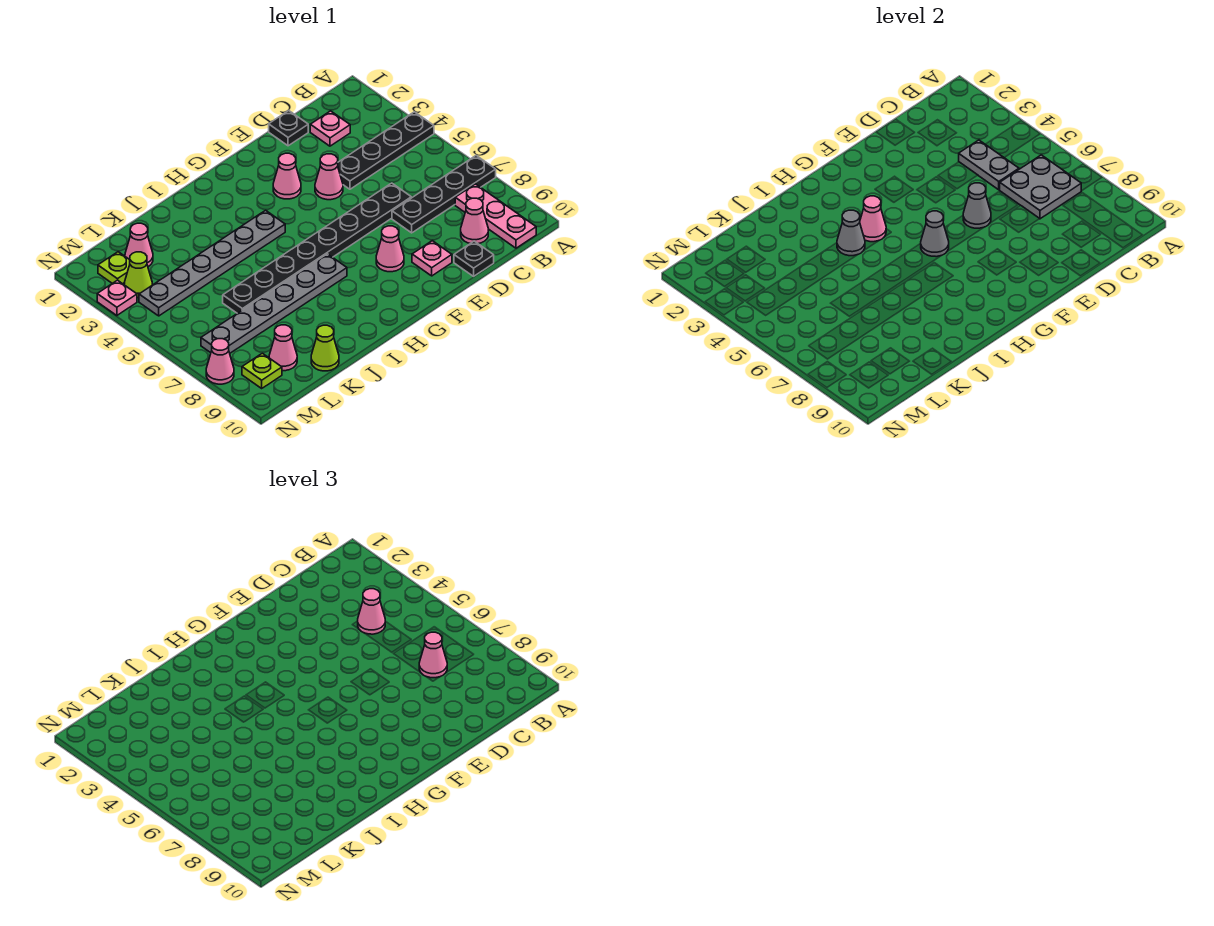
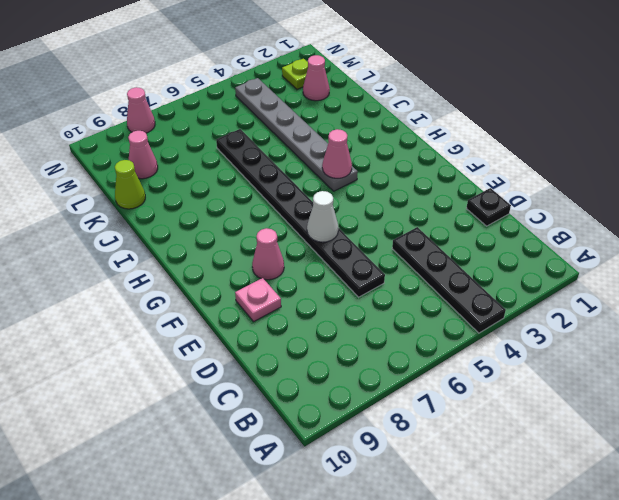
white 1x1 cone [307,191,338,242] -> none
none -> black 1x4 plate [392,156,496,233]
none -> pink 1x3 plate [455,184,536,248]
none -> pink 1x1 plate [310,111,350,146]
none -> pink 1x1 cone [461,198,488,244]

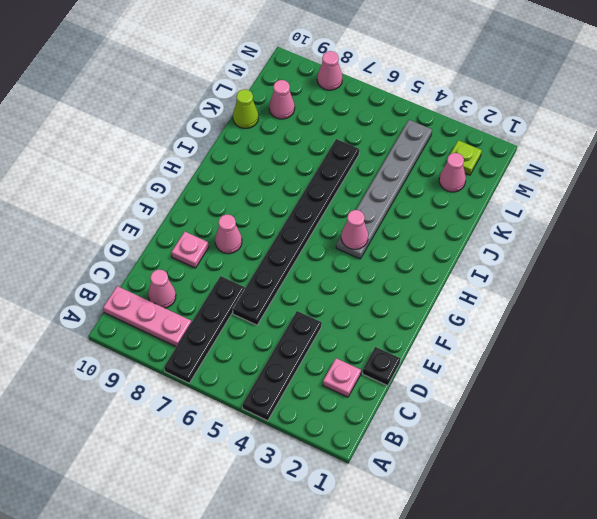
none -> black 1x1 plate [454,241,494,276]
none -> pink 1x1 cone [315,154,343,200]
none -> pink 1x1 cone [273,153,301,199]
none -> grey 1x6 plate [201,254,347,353]

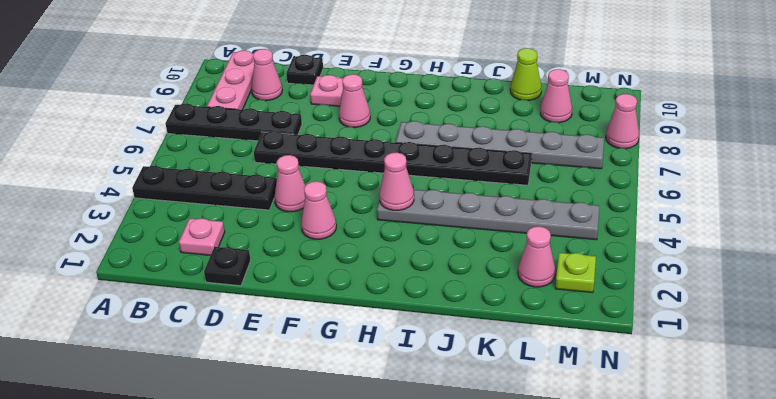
none -> lime 1x1 cone [124,252,152,298]
none -> lime 1x1 plate [242,353,282,388]
none -> pink 1x1 plate [97,280,137,316]
none -> grey 2x2 plate [1000,155,1081,219]

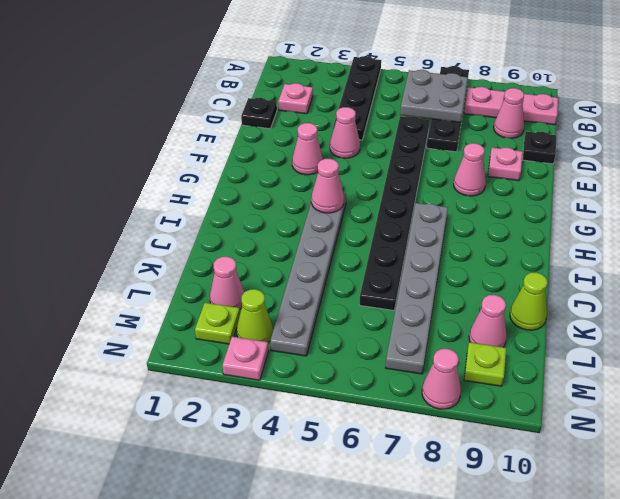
none -> grey 1x2 plate [959,140,1019,190]
none -> grey 1x1 cone [963,183,991,228]
none -> grey 1x1 cone [921,211,949,257]
none -> grey 1x1 cone [837,210,865,256]

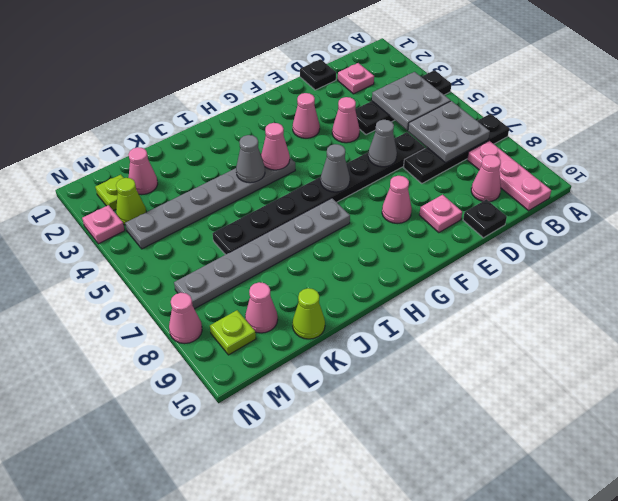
grey 2x2 plate [372,72,451,130] -> grey 1x2 plate [959,140,1019,190]
none -> pink 1x1 cone [358,589,385,634]
none -> pink 1x1 cone [419,632,447,678]

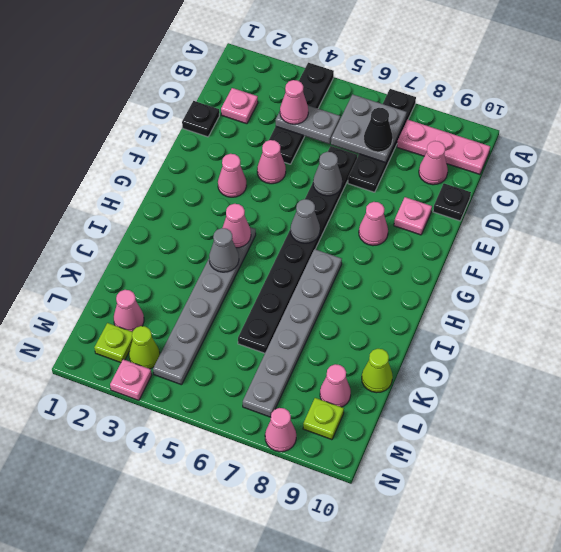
black 1x1 cone [364,108,393,152] -> pink 1x1 cone [419,632,447,678]

